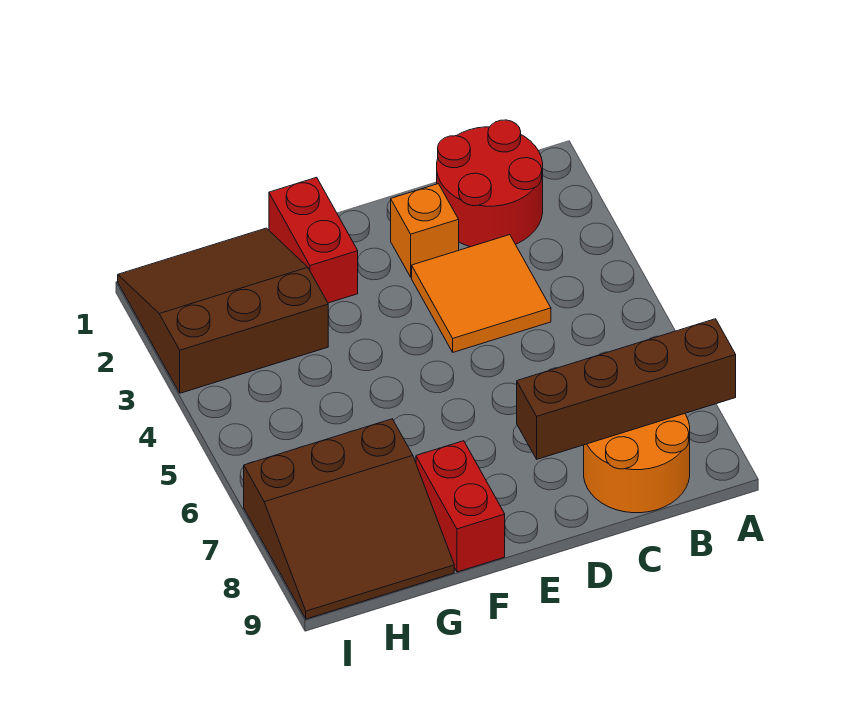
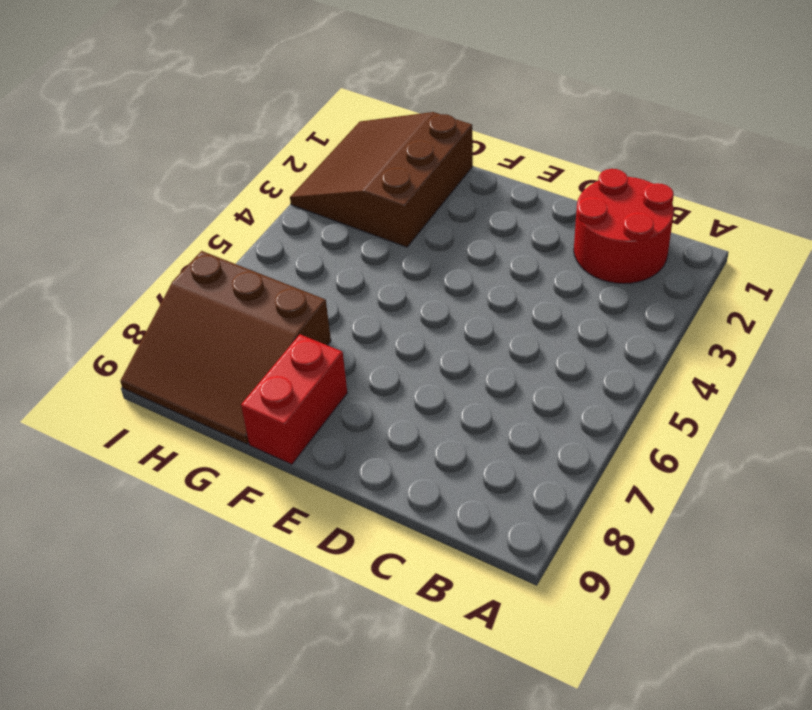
brown 3x3 slope [290,112,473,247] -> brown 3x3 slope turned to [118,228,328,393]
none -> orange 2x2 round brick [584,414,690,513]
none -> orange 2x2 tile [412,235,551,352]

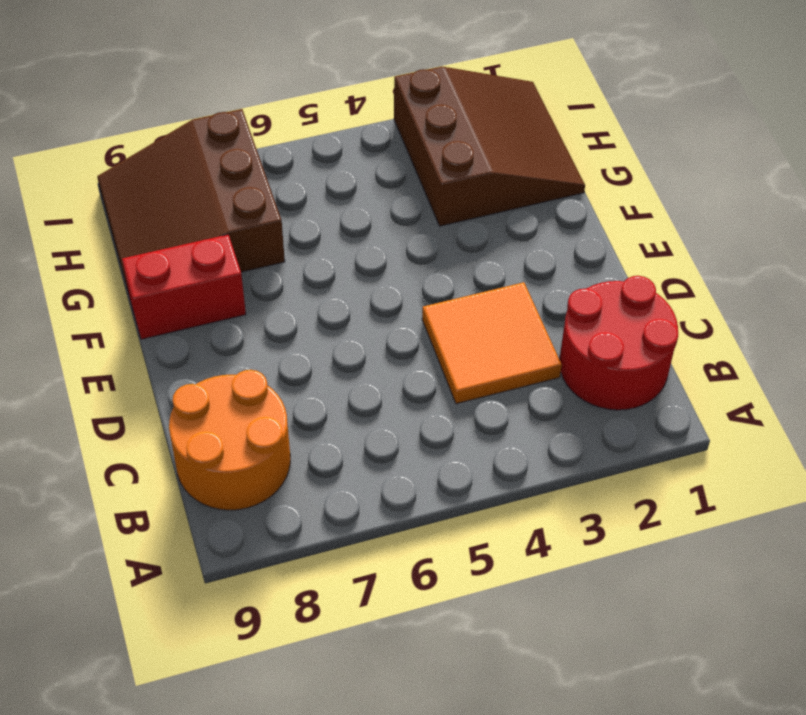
none -> orange 1x1 brick [391,184,459,277]
none -> red 1x2 brick [269,177,358,303]

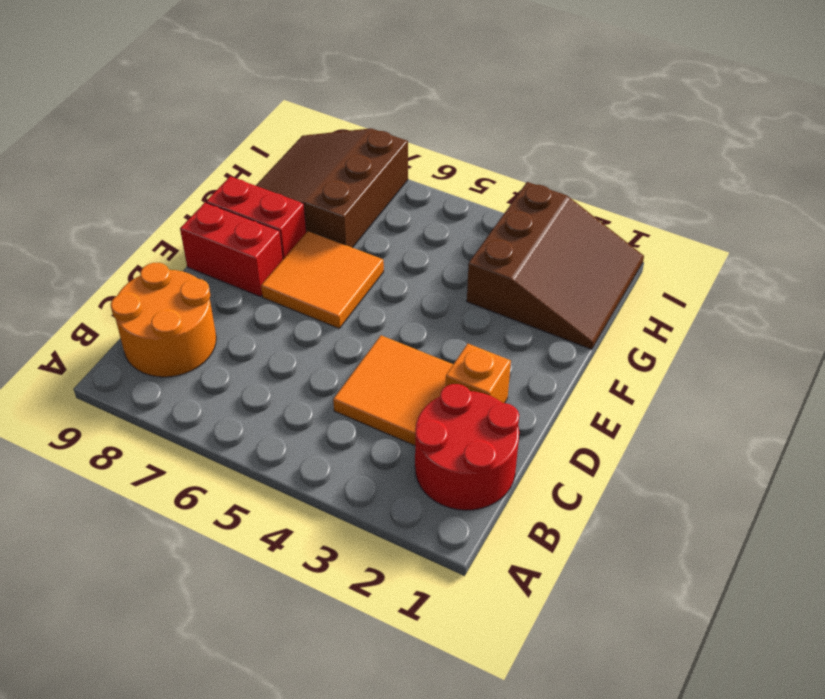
orange 2x2 tile [261,231,384,328] -> none
red 1x2 brick [180,203,283,297] -> red 1x2 brick moved to [269,177,358,303]
none -> brown 1x4 brick [517,319,736,459]

